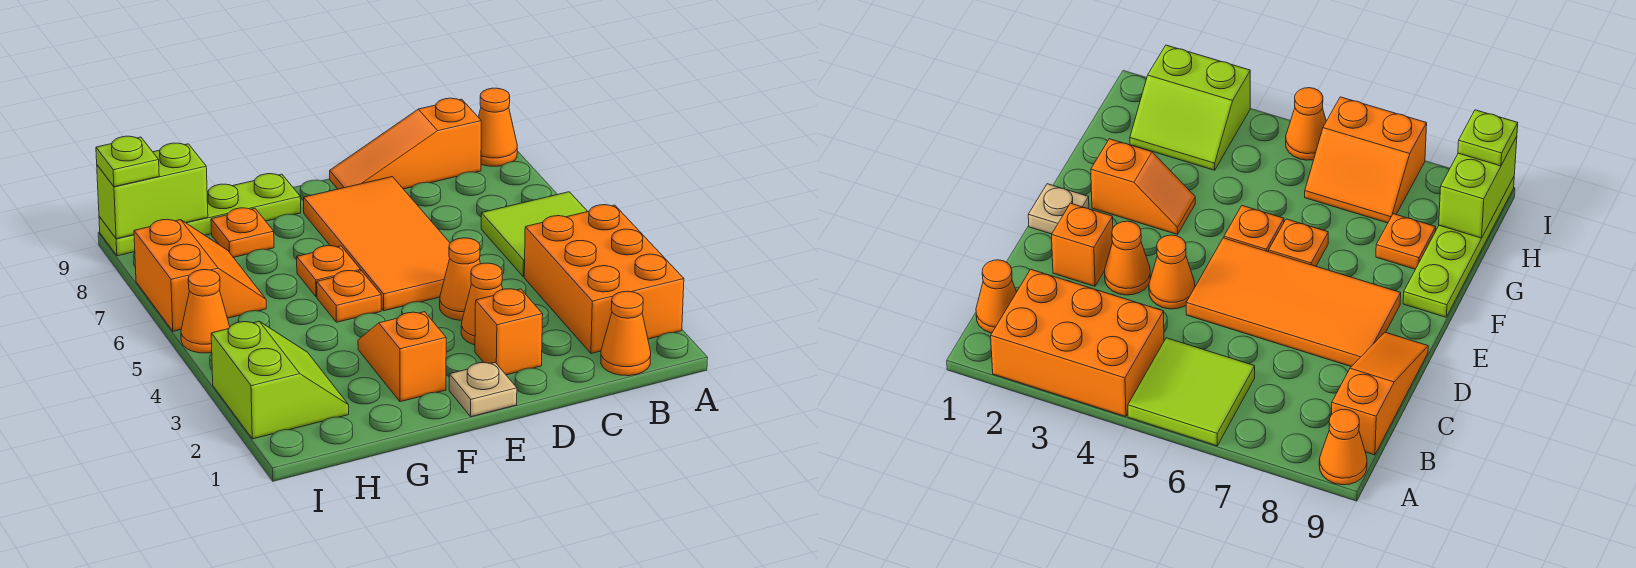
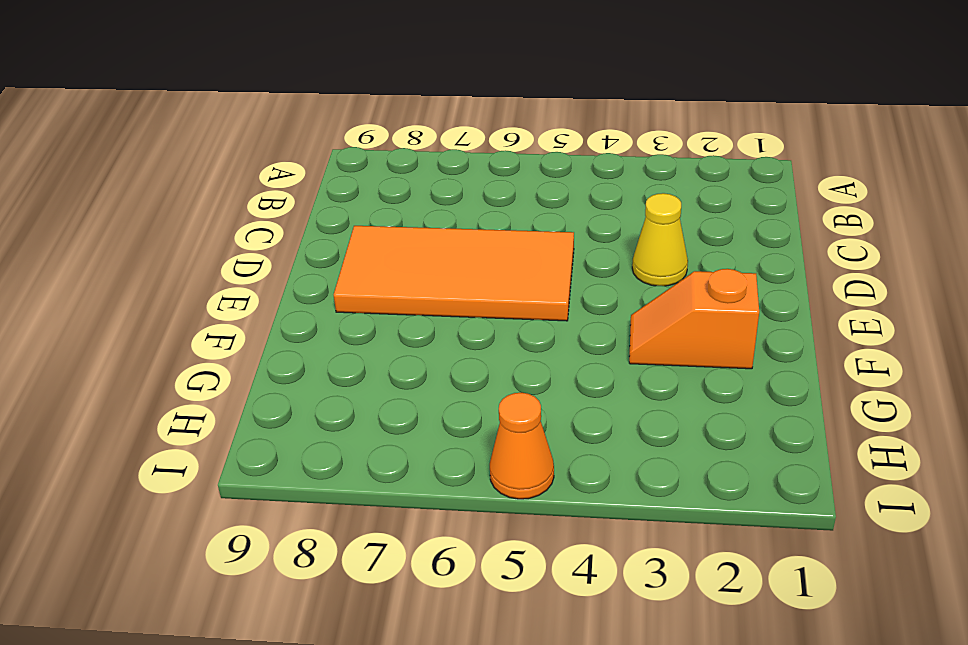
yellow 1x1 cone [632,193,688,286] -> orange 1x1 cone [461,263,503,345]
none -> orange 2x3 brick [524,205,684,353]
none -> lime 2x2 tile [481,192,588,277]
none -> orange 1x1 cone [479,88,517,166]

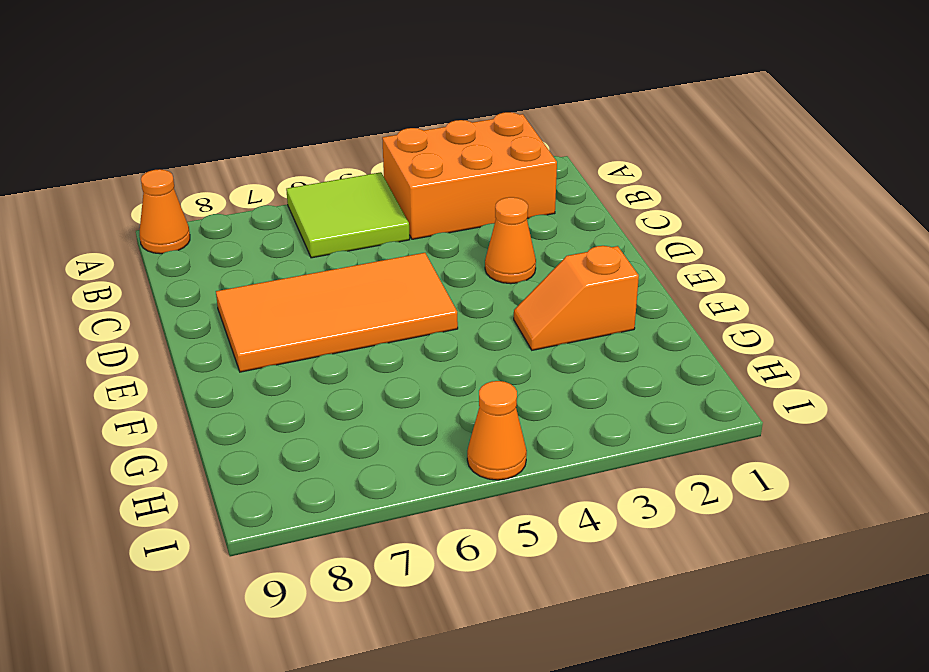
none -> orange 1x1 cone [601,291,651,376]
none -> orange 1x3 slope [330,98,481,189]
none -> orange 1x1 brick [475,289,543,375]

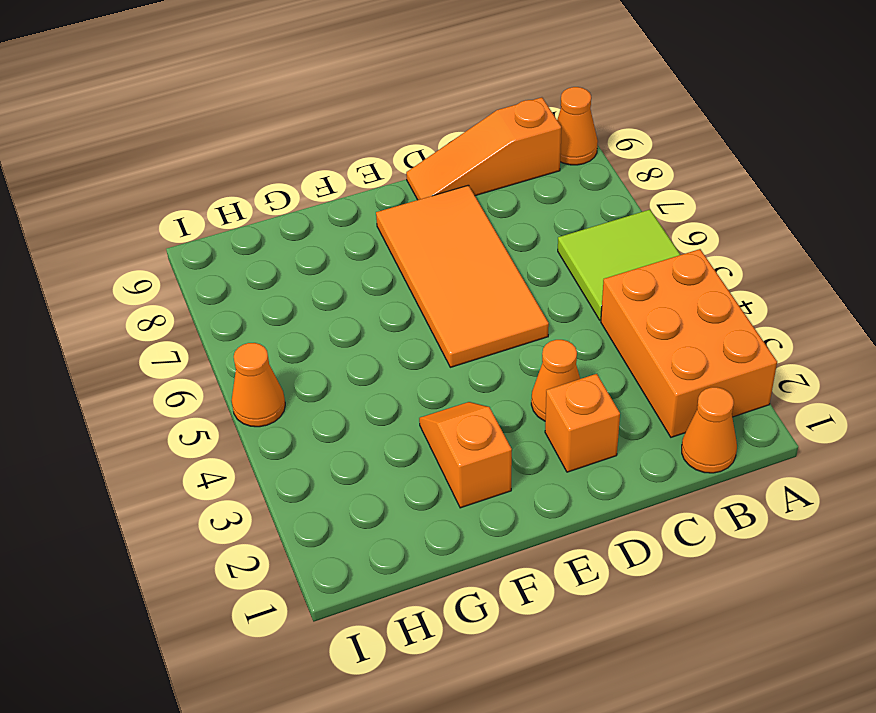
none -> orange 1x1 cone [440,238,481,320]
none -> tan 1x1 plate [449,362,517,417]
none -> orange 1x1 plate [317,271,381,322]

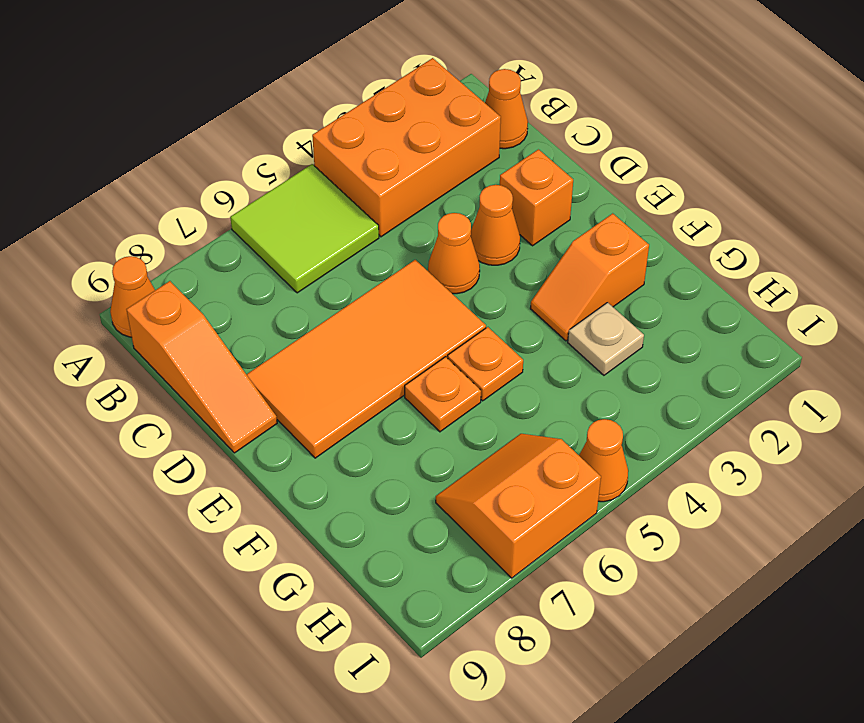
tan 1x1 plate [568,302,644,375] -> tan 1x1 plate moved to [449,362,517,417]
none -> lime 1x4 plate [99,174,301,256]
none -> orange 1x1 plate [211,208,274,257]
none -> lime 2x2 slope [211,321,349,439]

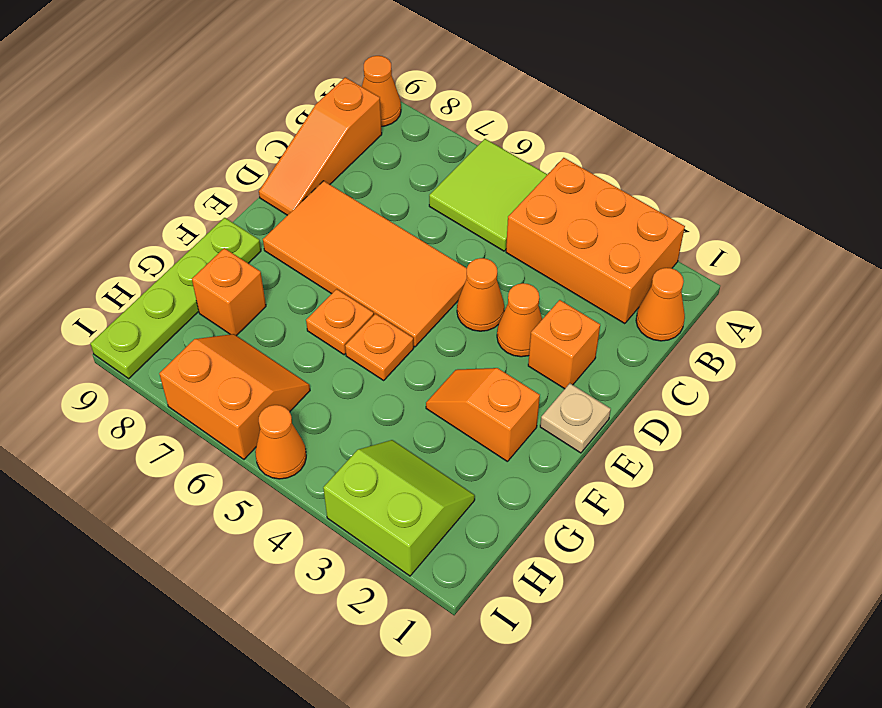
orange 1x1 brick [192,248,266,336] -> orange 1x1 plate [211,208,274,257]
none -> lime 1x2 brick [97,143,208,239]
none -> lime 1x1 plate [96,136,159,187]

